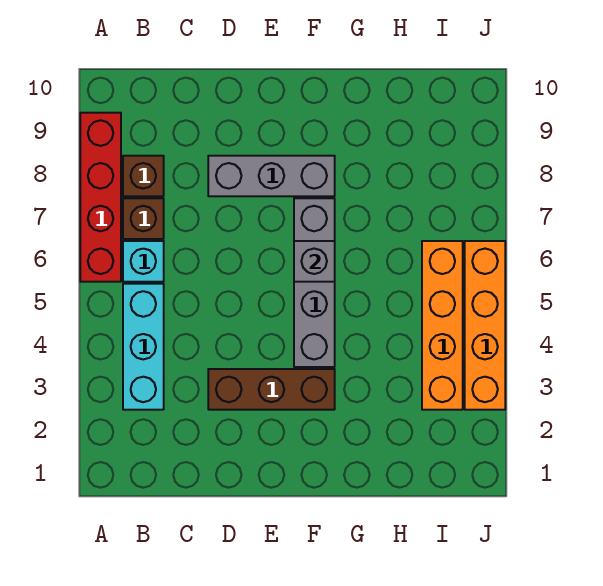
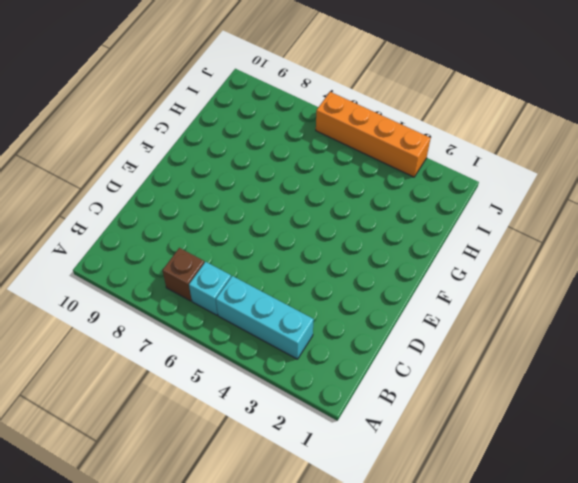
none -> red 1x4 brick [80,113,121,282]
none -> brown 1x1 brick [123,156,164,196]

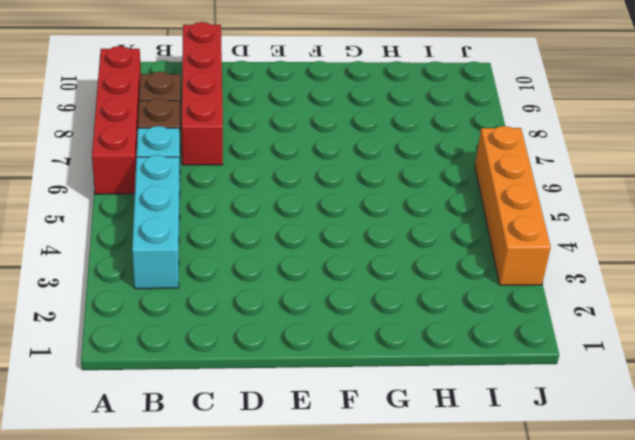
red 1x4 brick [182,22,223,165] -> none
none -> brown 1x3 brick [208,369,335,410]
none -> grey 1x3 brick [208,156,335,196]

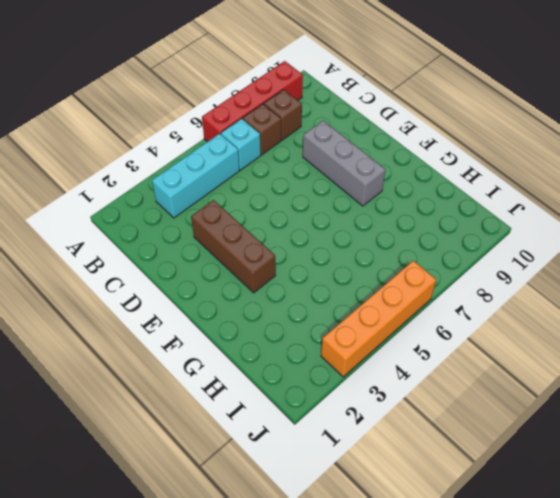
none -> grey 1x4 brick [294,198,335,367]
none -> orange 1x4 brick [422,241,463,410]

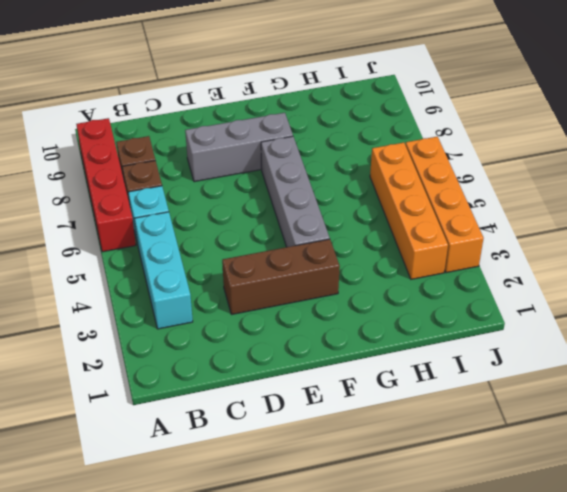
none -> grey 1x1 brick [294,241,335,282]

